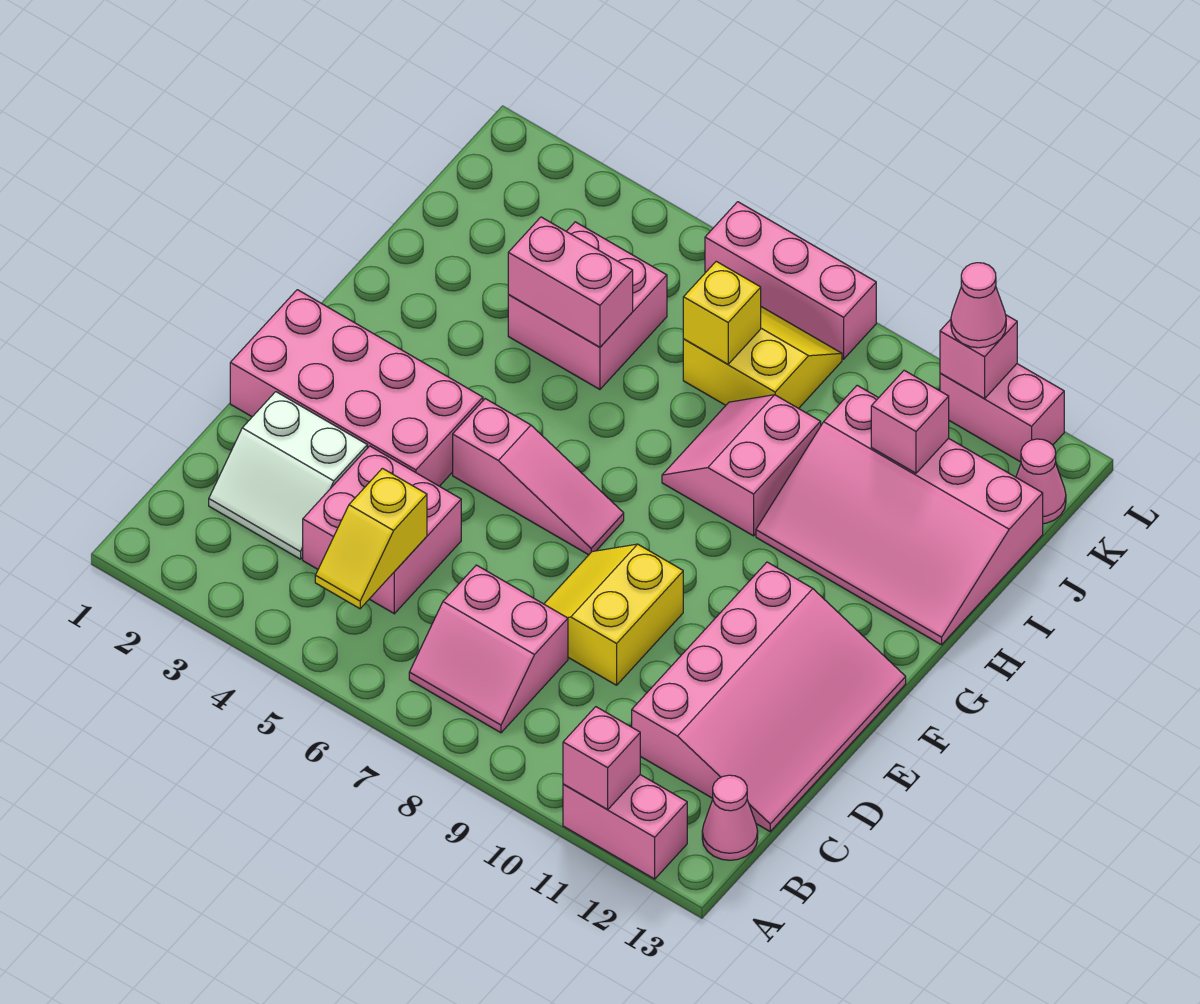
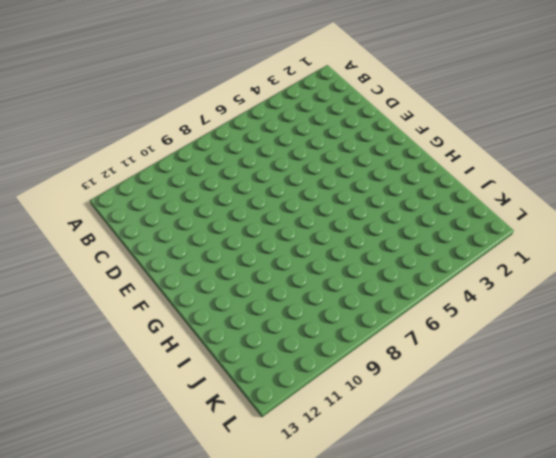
none -> pink 1x2 brick [563,775,687,879]
none -> pink 2x2 slope [409,565,568,733]
none -> pink 1x1 cone [702,775,758,860]

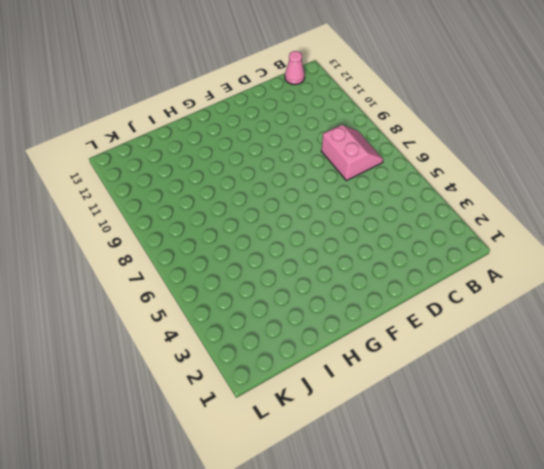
none -> pink 1x2 brick [563,775,687,879]
none -> white 2x2 slope [209,392,367,559]
none -> pink 2x2 brick [303,446,461,614]

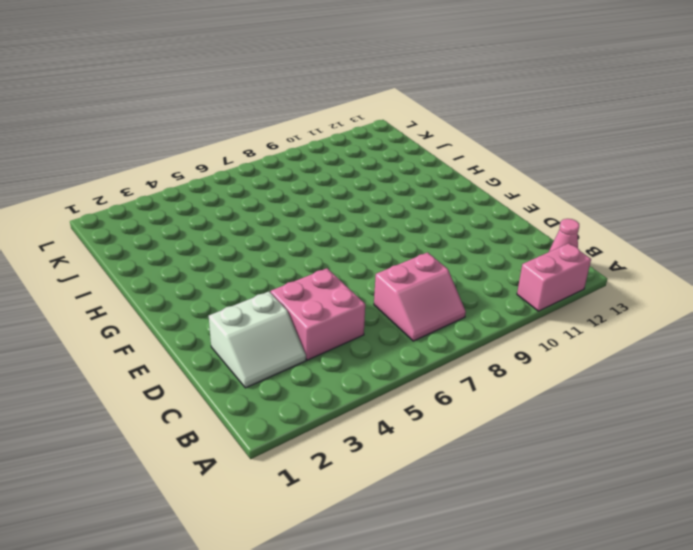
none -> pink 3x4 slope [632,562,906,831]
none -> yellow 2x2 slope [544,544,683,685]
none -> pink 2x4 brick [230,290,483,486]

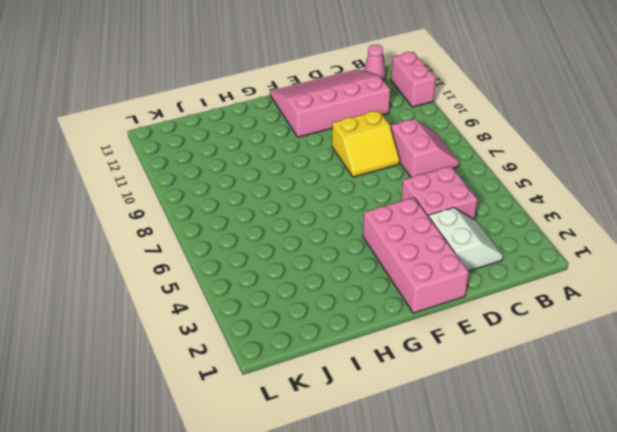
none -> pink 1x3 slope [453,399,624,555]
none -> pink 2x2 slope [662,395,821,536]
none -> pink 3x4 slope [756,385,1043,645]

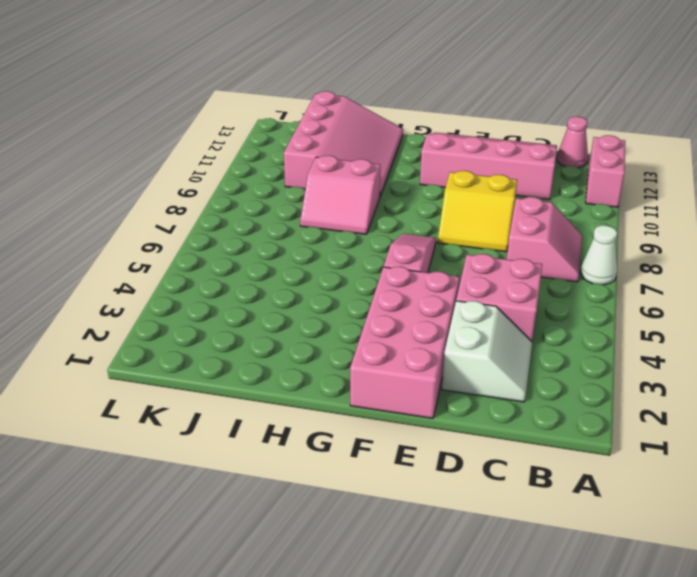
white 1x1 cone [581,225,617,285] -> none
none -> pink 2x2 brick [508,222,667,389]
none -> yellow 2x2 slope [683,307,842,409]
none -> pink 1x1 cone [1016,439,1066,524]

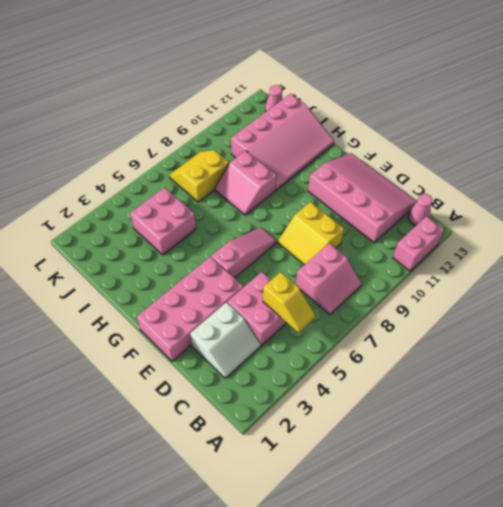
none -> pink 1x3 brick [705,202,876,359]
none -> pink 1x2 brick [940,364,1064,462]
none -> pink 1x1 brick [563,707,640,809]

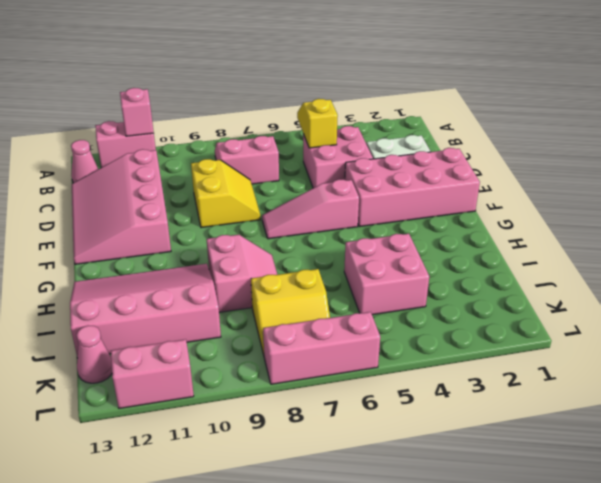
none -> pink 1x2 brick [508,217,633,347]
none -> yellow 1x1 brick [683,261,761,364]
none -> pink 1x1 brick [871,370,949,473]

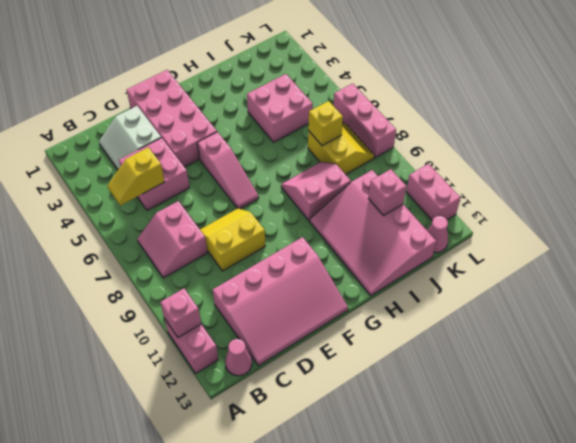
none -> pink 1x2 brick [508,217,633,347]
none -> pink 1x1 brick [940,315,1017,399]
none -> pink 1x1 cone [951,263,1006,348]

